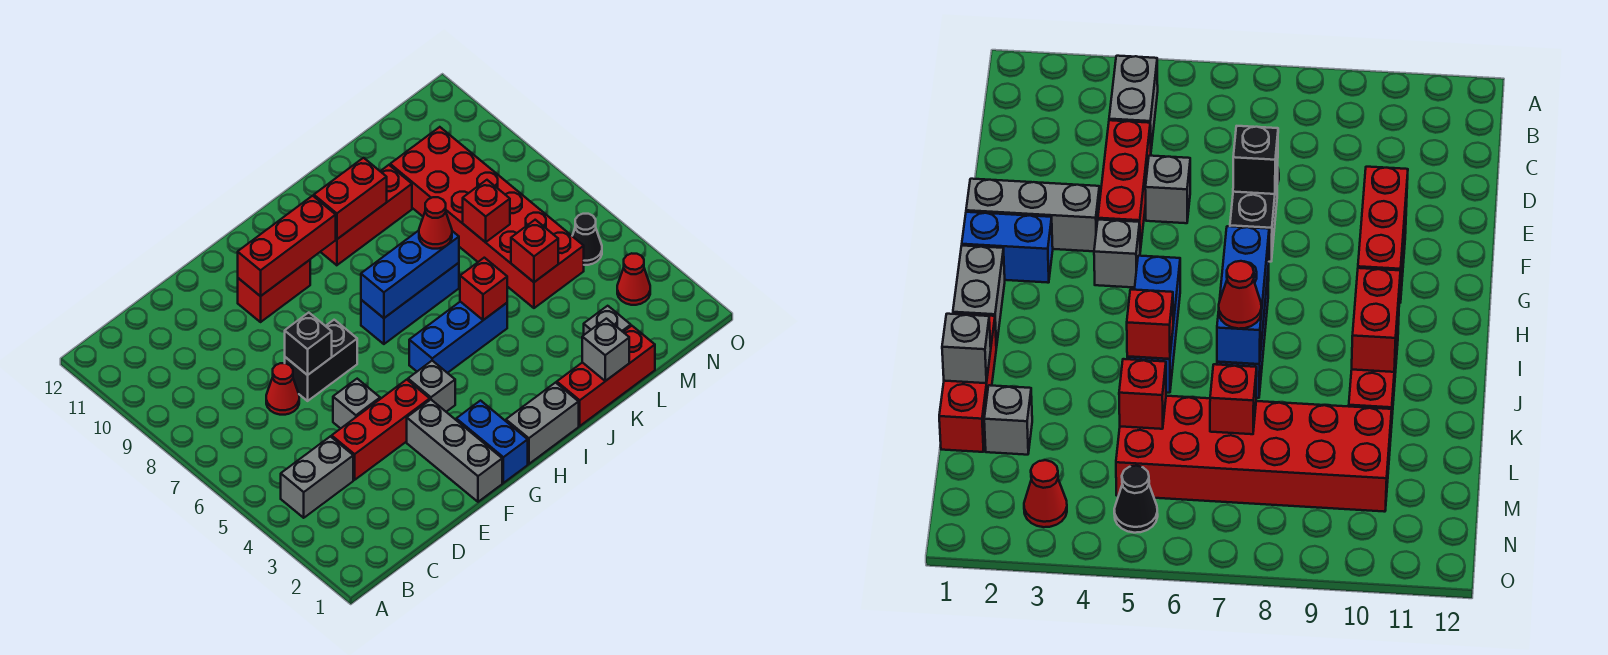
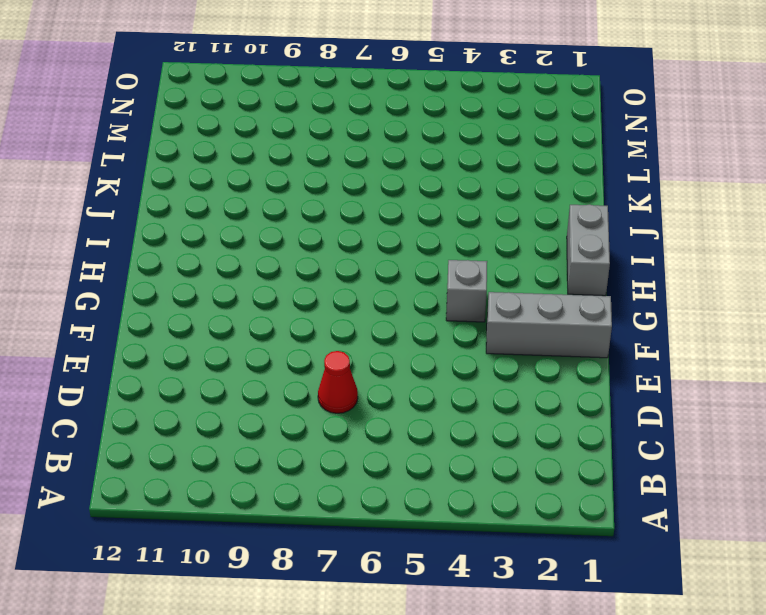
none -> grey 1x2 brick [281,436,353,518]
none -> red 1x3 brick [332,380,430,480]
none -> grey 1x1 brick [333,379,380,429]

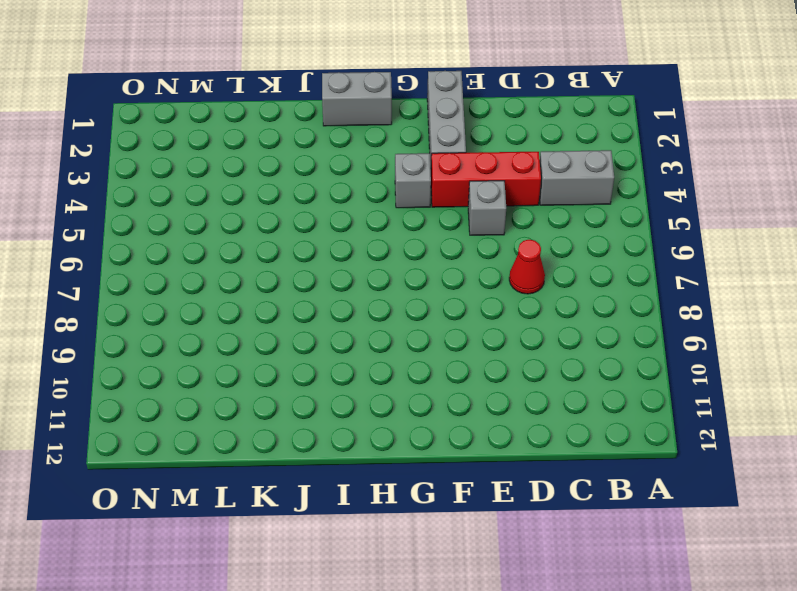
none -> black 1x2 brick [285,320,357,401]
none -> red 1x2 brick [238,260,310,322]
none -> blue 1x2 brick [456,401,528,483]

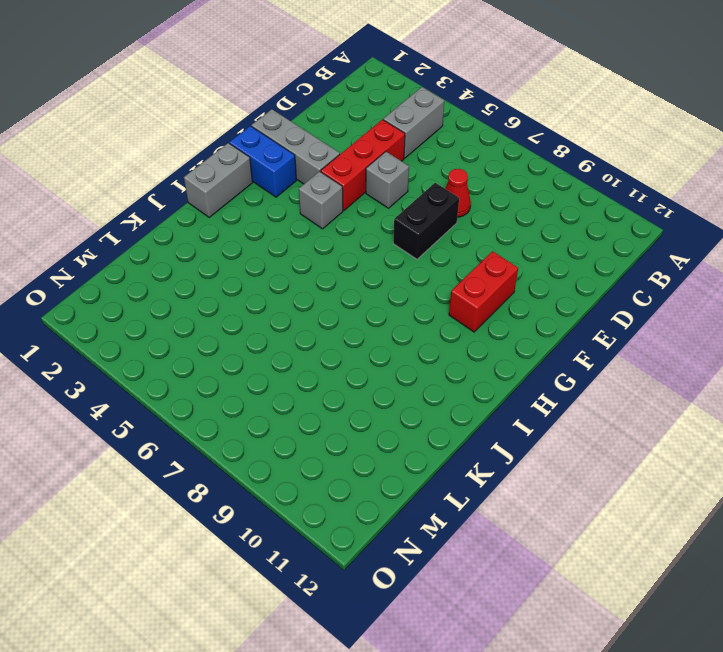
none -> blue 1x3 brick [409,302,507,373]
none -> blue 1x3 brick [361,263,459,344]
none -> red 1x3 brick [321,165,412,265]

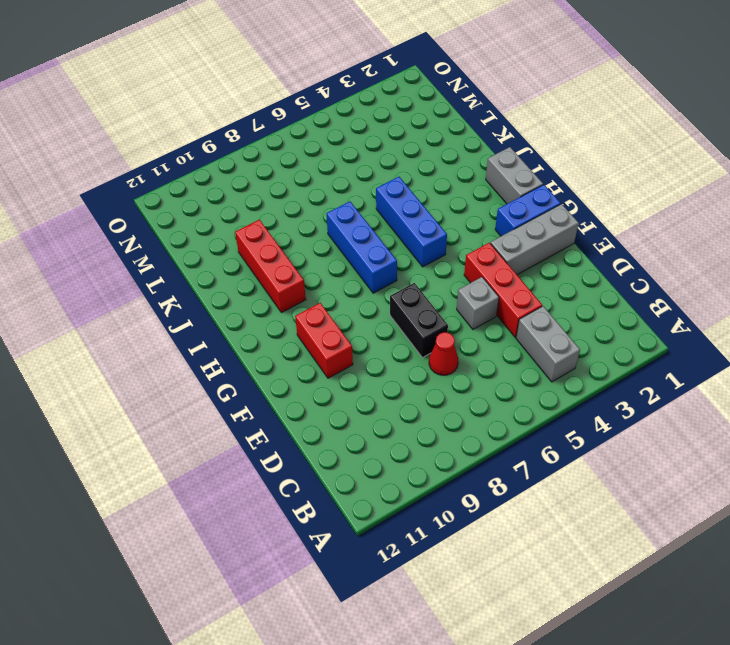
none -> grey 1x1 brick [408,361,455,412]
none -> red 1x3 brick [557,326,655,426]
none -> grey 1x1 brick [584,306,631,335]

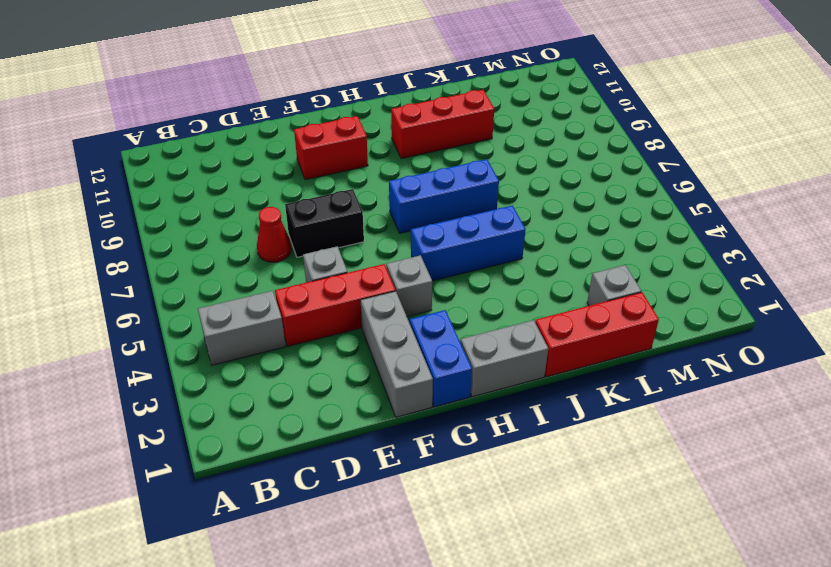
none -> red 2x6 brick [390,127,584,308]
none -> red 1x1 cone [617,253,650,305]
none -> black 1x1 cone [572,214,602,265]

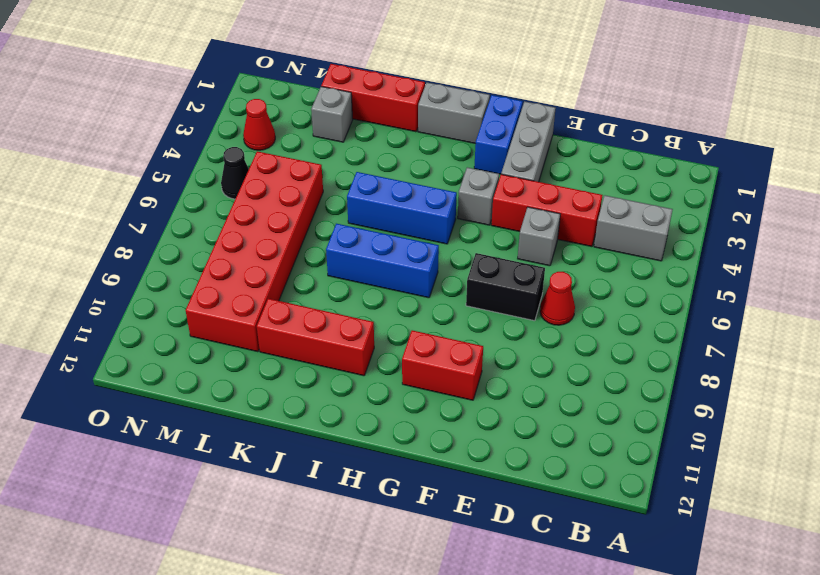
none -> black 1x1 brick [285,313,332,375]
none -> red 1x3 brick [238,196,336,296]
none -> blue 1x3 brick [361,231,459,318]

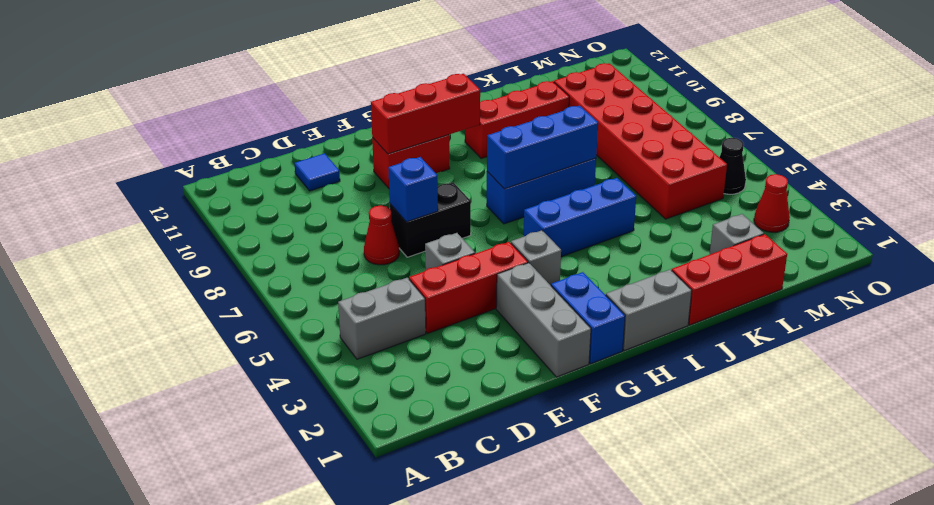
blue 1x1 tile [295,153,340,191] -> none
blue 1x1 brick [388,157,438,222] -> black 1x1 brick [285,313,332,375]
none -> red 1x2 brick [314,158,387,239]
none -> red 1x1 brick [460,258,507,320]
none -> grey 1x1 brick [582,319,629,381]

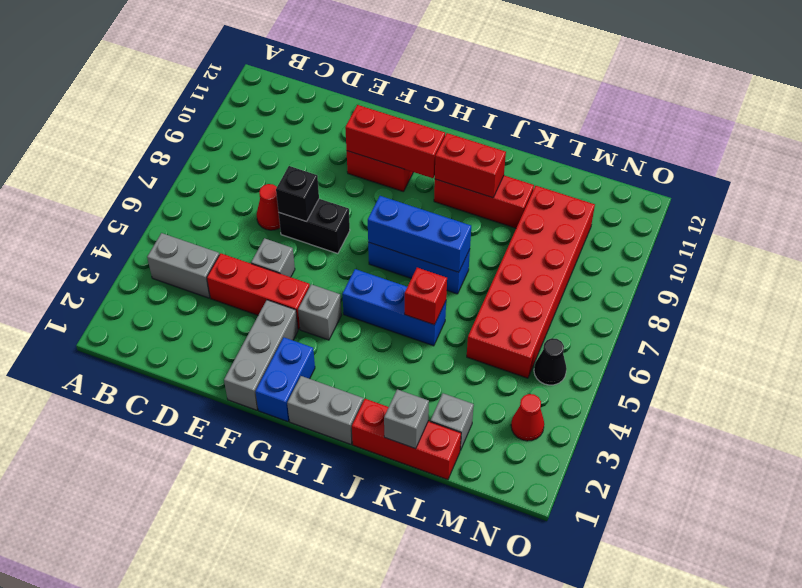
none -> red 1x1 brick [511,220,558,282]
none -> red 1x1 brick [463,180,510,242]
none -> red 1x1 cone [419,197,452,249]

